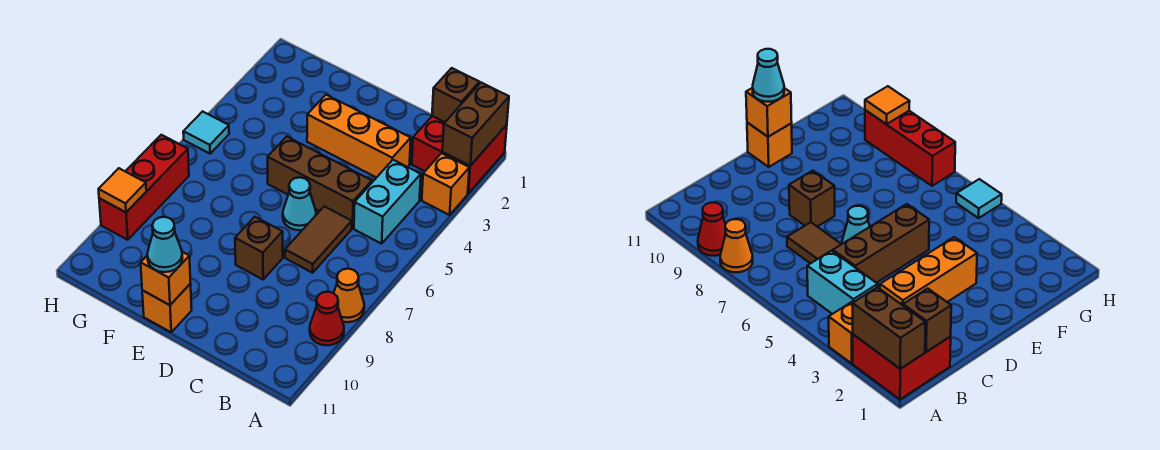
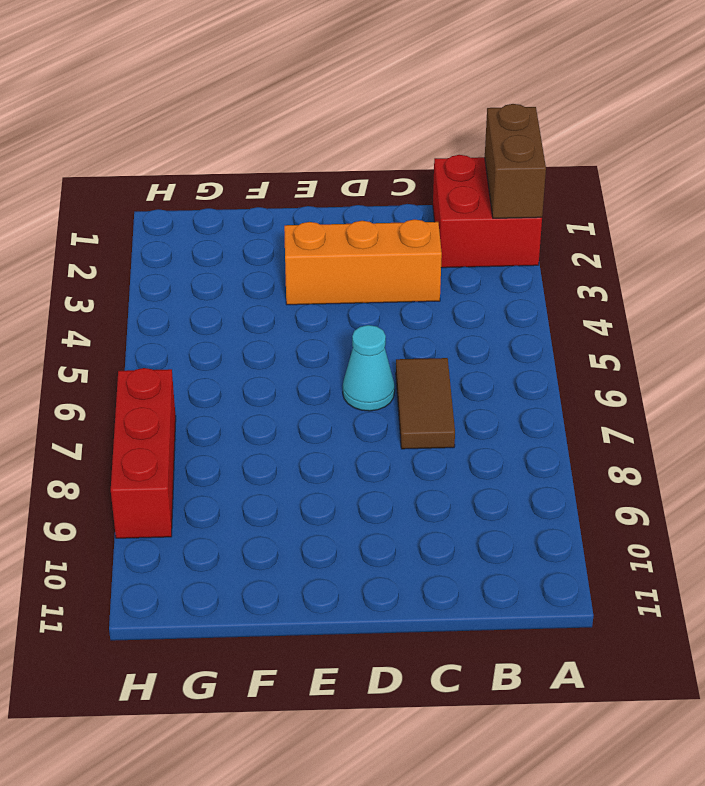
none -> orange 1x1 brick [422,153,469,215]
none -> orange 1x1 cone [334,269,364,322]
none -> red 1x1 cone [310,292,344,345]

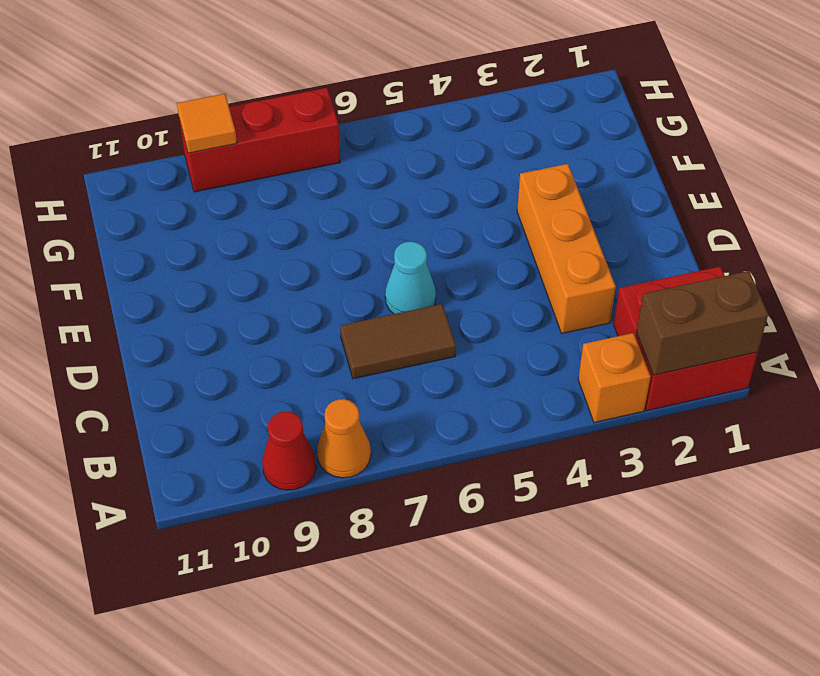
none -> cyan 1x2 brick [354,160,421,244]
none -> brown 1x3 brick [268,137,372,228]
none -> brown 1x1 brick [235,217,283,279]

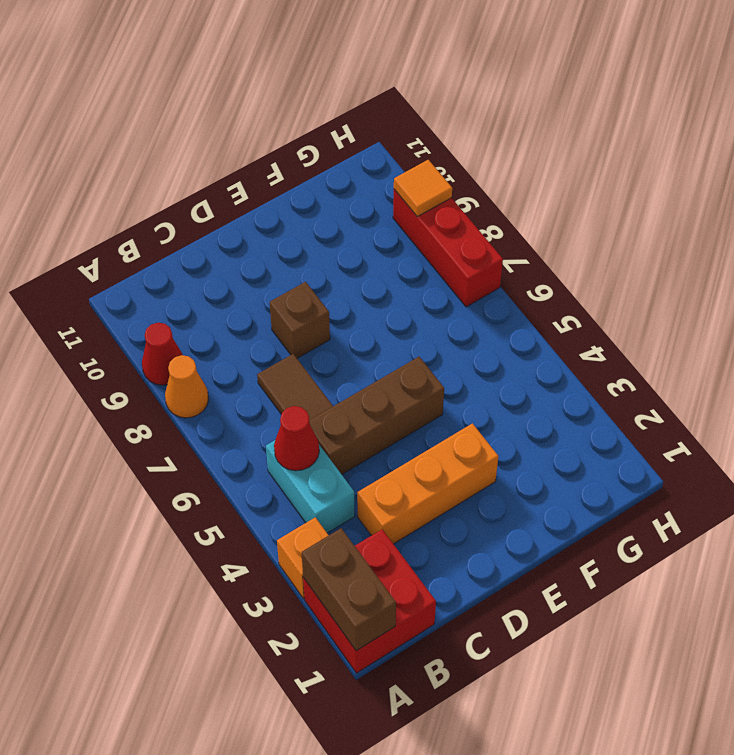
red 1x1 cone [274,406,319,471] -> none
none -> cyan 1x1 cone [283,177,316,230]
none -> orange 1x1 brick [142,284,192,332]
none -> cyan 1x1 tile [183,111,229,154]

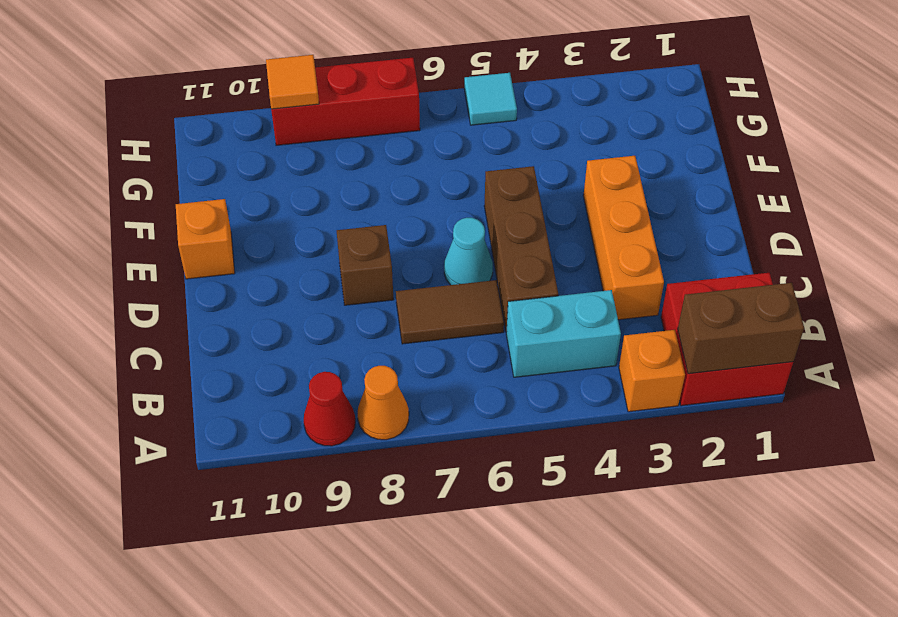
none -> brown 1x1 brick [432,68,480,122]
none -> orange 1x1 brick [141,252,191,305]
none -> cyan 1x1 cone [147,217,182,272]

